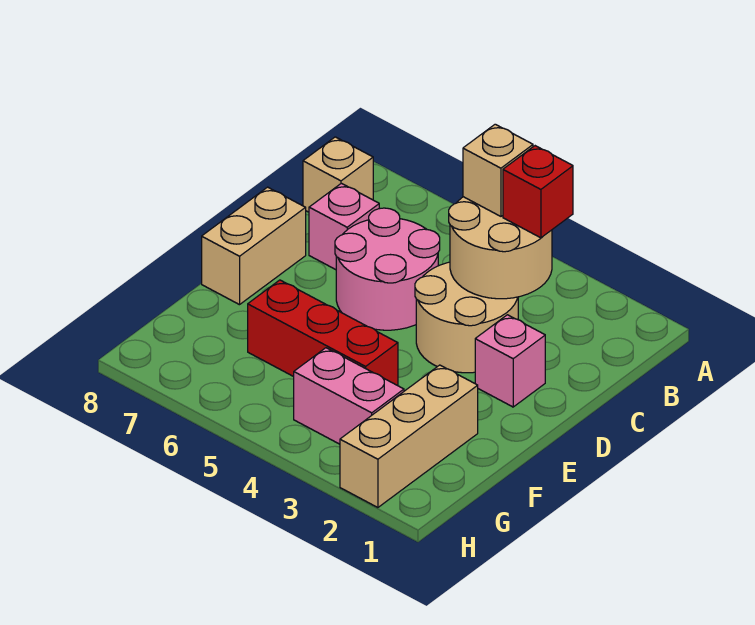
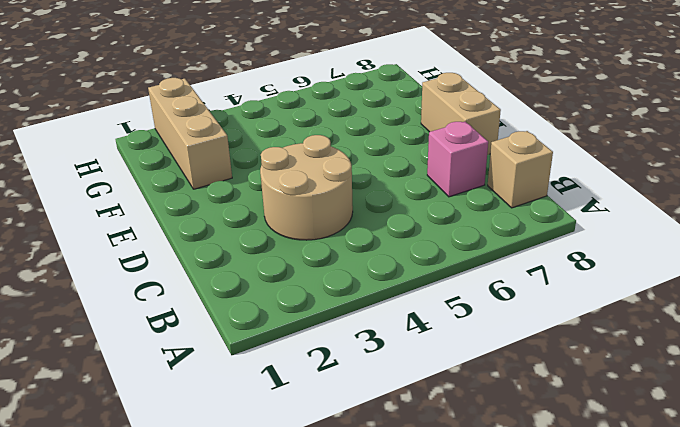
none -> pink 2x2 round brick [335,208,440,330]
none -> pink 1x1 brick [475,315,545,407]
none -> red 1x3 brick [248,280,398,386]

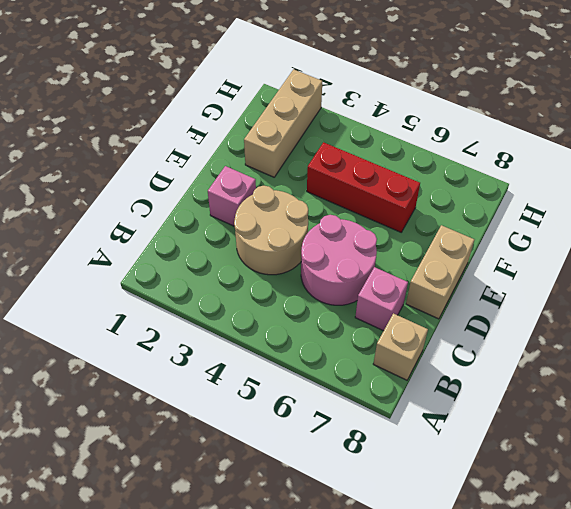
none -> pink 1x2 brick [294,348,404,444]
none -> tan 2x2 round brick [449,197,552,299]
none -> red 1x1 brick [503,146,573,238]

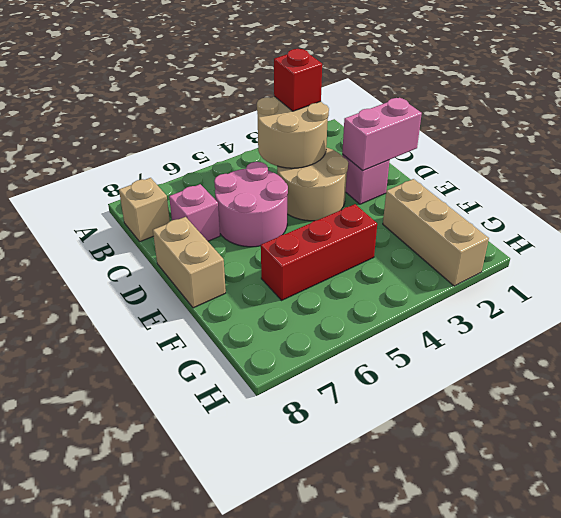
pink 1x2 brick [342,98,422,171] -> pink 1x2 brick moved to [294,348,404,444]
none -> tan 1x1 brick [463,124,533,216]

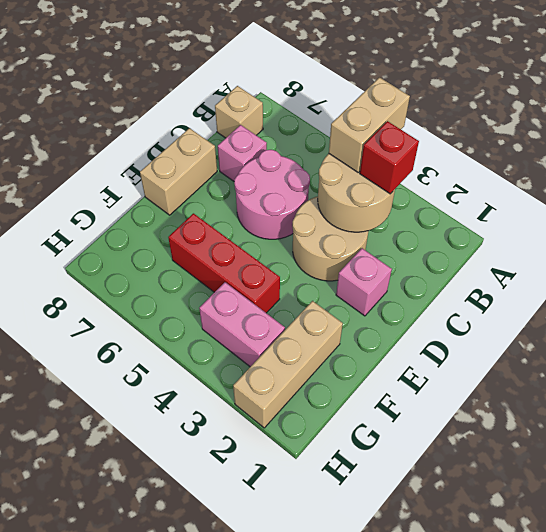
tan 1x2 brick [329,77,410,172] -> tan 1x1 brick [463,124,533,216]

